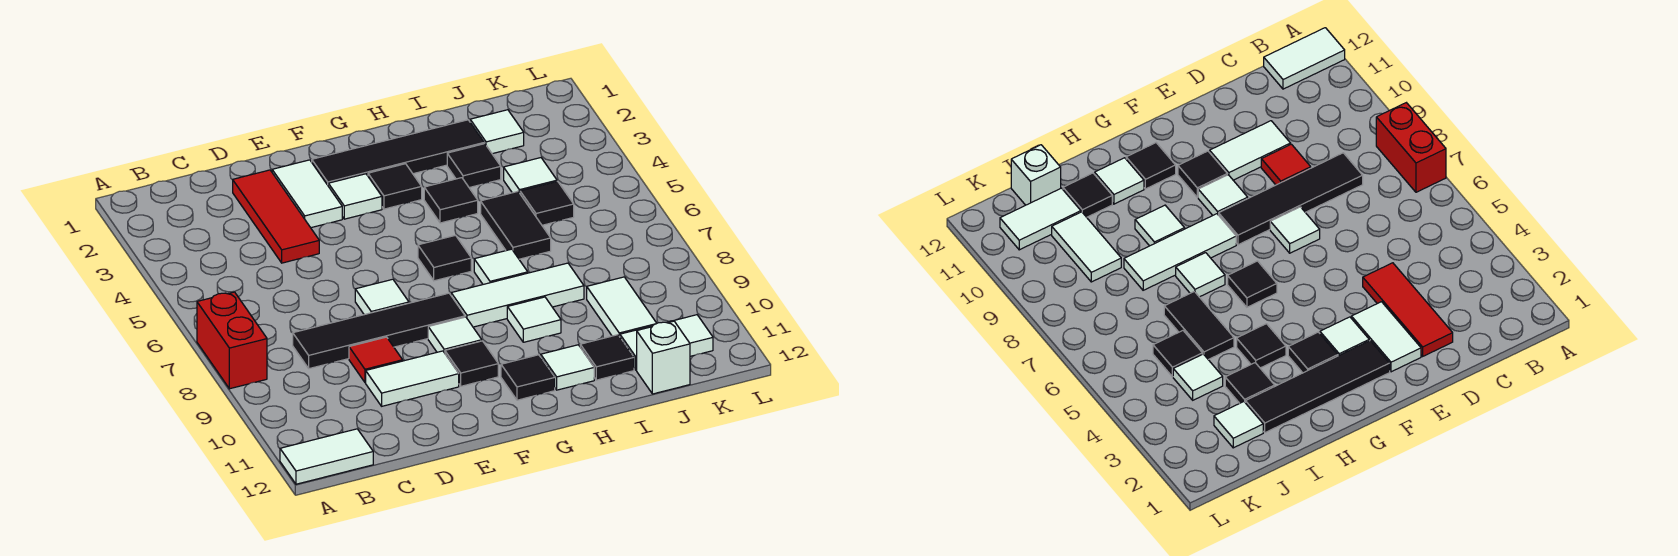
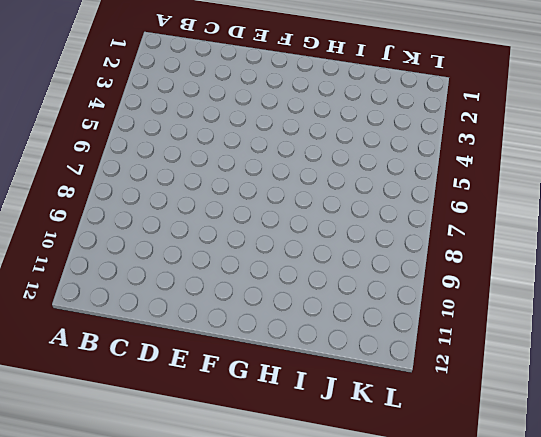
none -> red 1x2 brick [197,292,267,389]
none -> white 1x2 tile [280,429,373,484]
none -> black 1x4 tile [293,293,465,369]

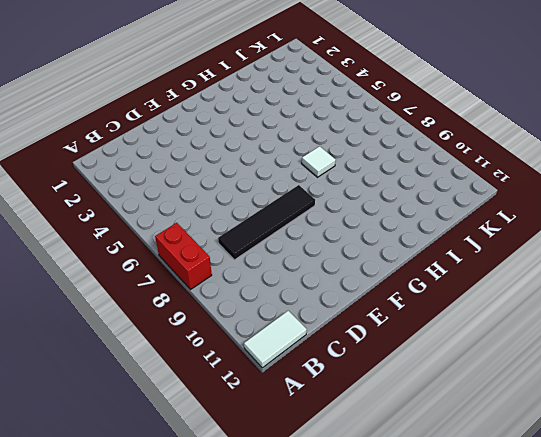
none -> red 1x3 tile [233,170,319,263]
none -> red 1x1 tile [349,337,403,382]
none -> white 1x2 tile [366,351,459,406]

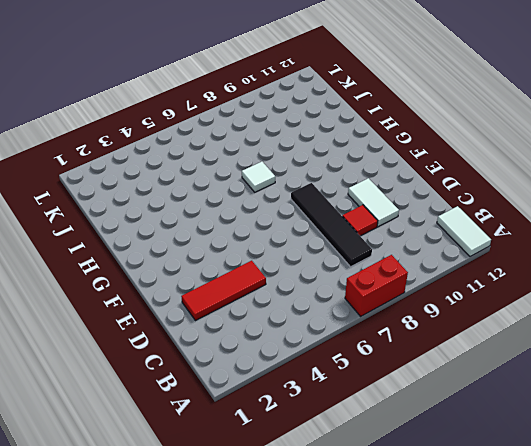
none -> white 1x2 tile [272,160,342,228]
none -> white 1x1 tile [355,279,409,315]
none -> black 1x4 tile [312,120,484,185]

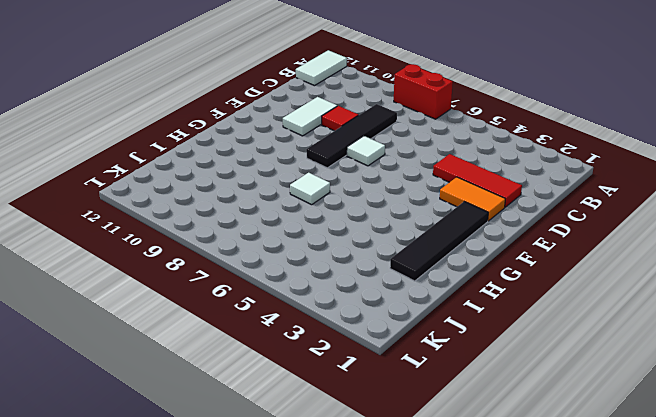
orange 1x2 tile [440,177,505,221] -> white 1x2 tile [272,160,342,228]
none -> white 1x1 tile [328,174,382,219]
none -> white 1x1 tile [428,317,482,353]
none -> black 1x1 tile [445,341,498,386]

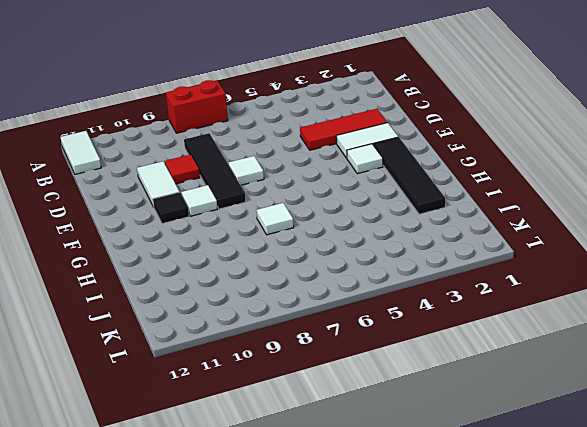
none -> black 1x1 tile [368,164,422,209]
none -> black 1x1 tile [418,235,471,281]
none -> white 1x3 tile [451,263,584,327]

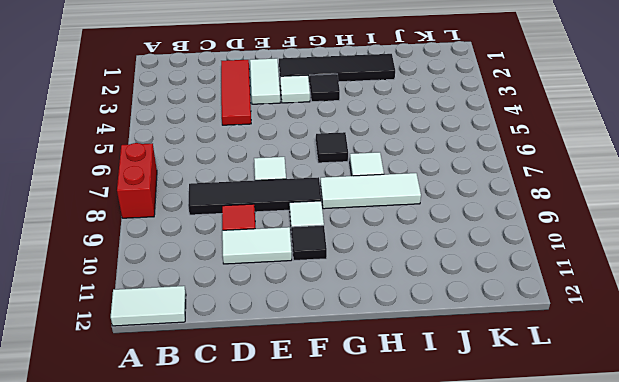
none -> black 1x1 tile [501,355,555,400]
none -> black 1x1 tile [424,178,478,223]
none -> white 1x1 tile [507,297,561,342]

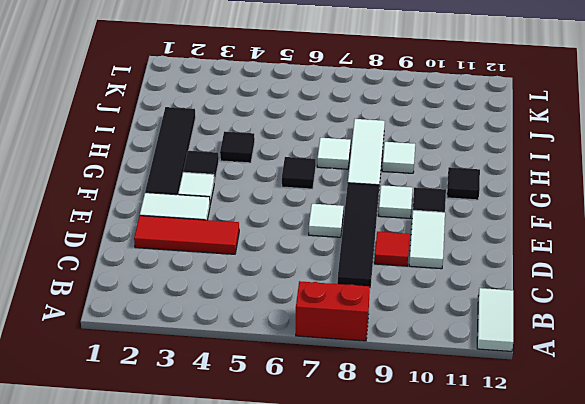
none -> white 1x1 tile [541,345,594,390]
none -> black 1x1 tile [447,144,501,188]
none -> black 1x2 tile [481,192,551,259]

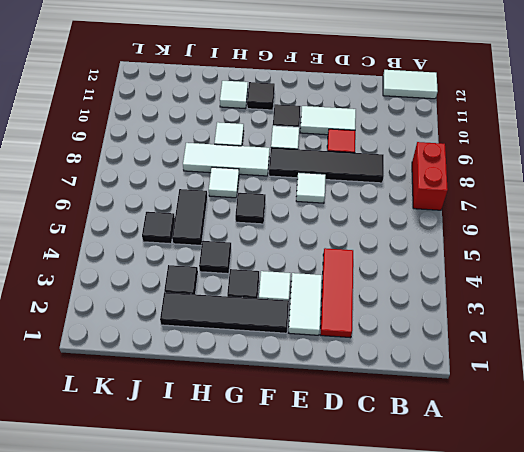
none -> black 1x1 tile [580,335,634,380]
none -> white 1x1 tile [470,110,524,154]
none -> white 1x1 tile [504,158,557,193]

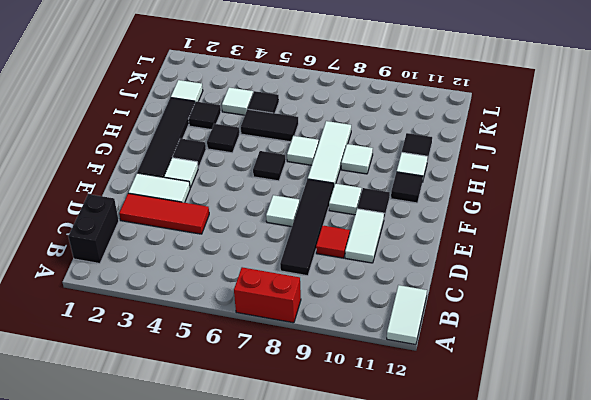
black 1x2 brick [68,194,119,264] -> none
none -> white 1x2 tile [587,277,657,337]
none -> white 1x2 tile [620,315,713,370]
none -> white 1x1 brick [637,321,690,394]

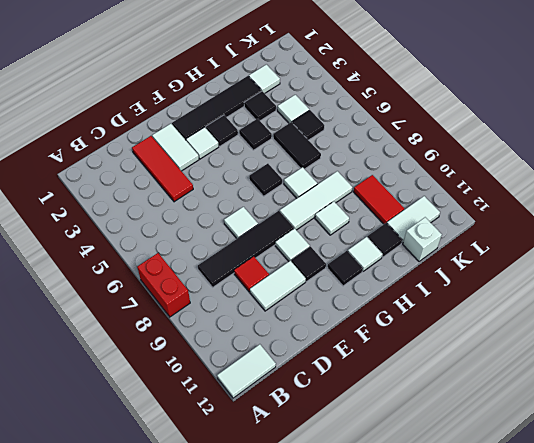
red 1x2 tile [354,175,404,224] -> white 1x2 tile [587,277,657,337]

